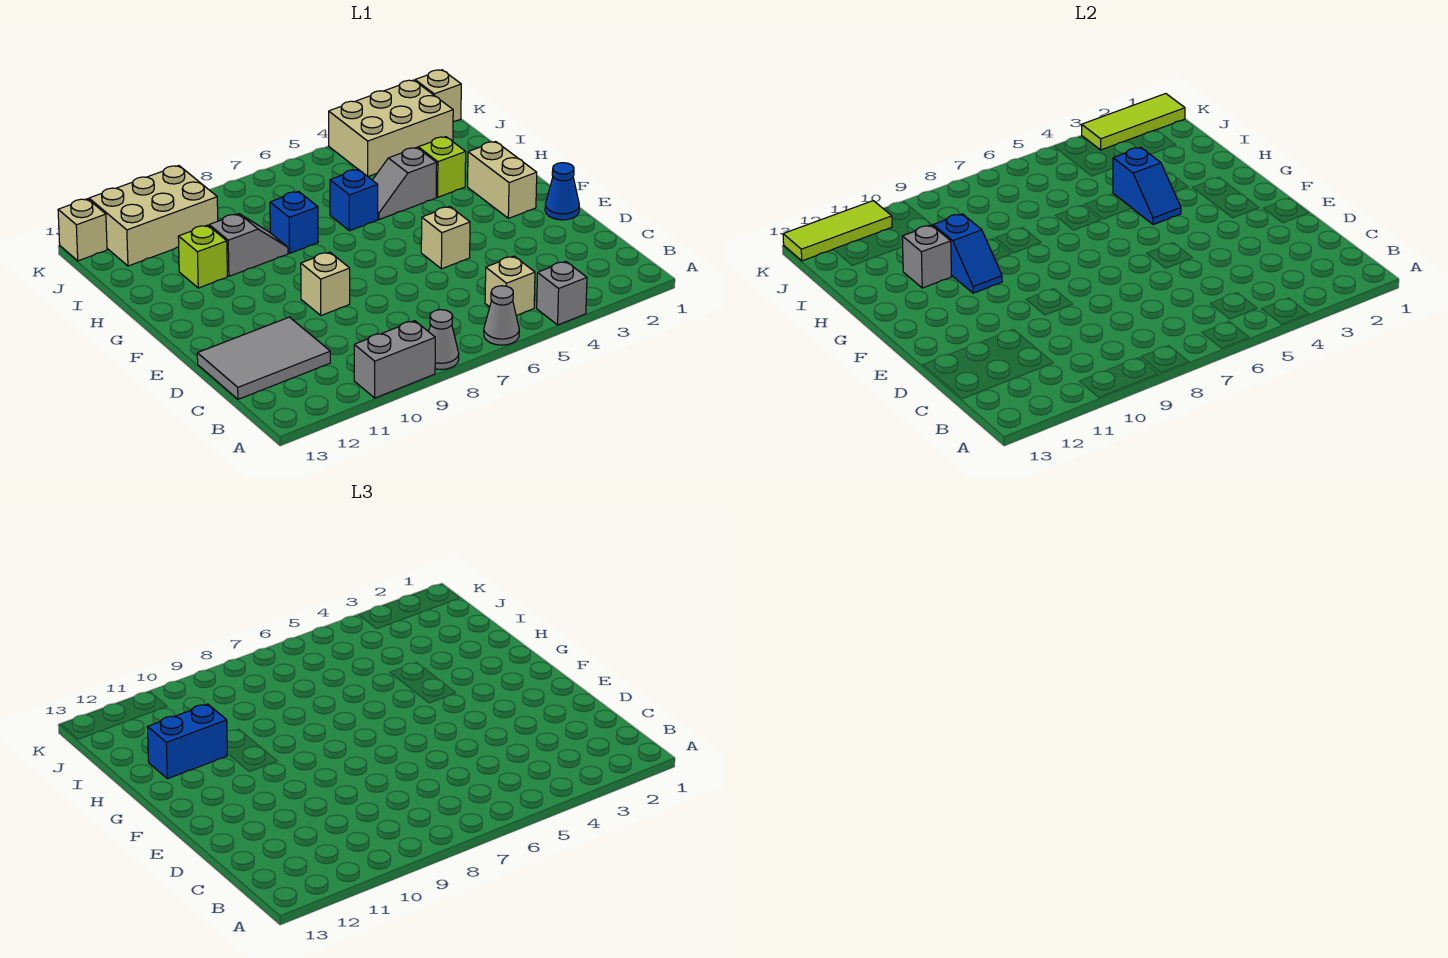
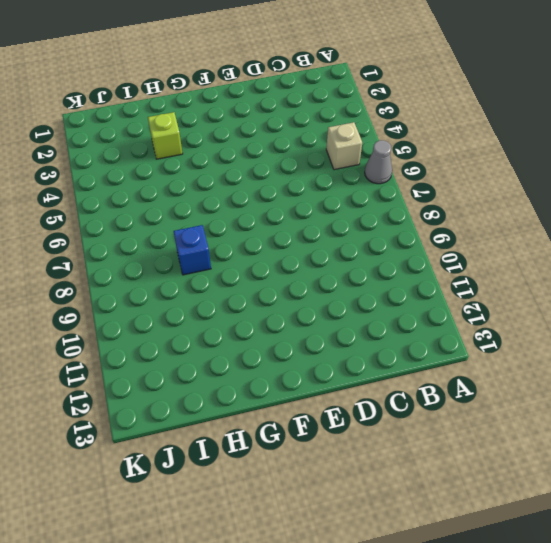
none -> grey 1x1 brick [537,261,587,325]
none -> grey 1x1 cone [429,310,459,370]
none -> grey 1x2 brick [354,321,435,398]

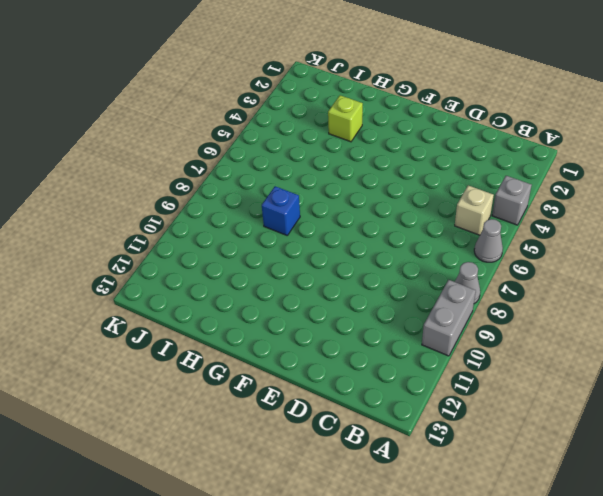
none -> grey 2x3 tile [197,317,330,399]
none -> blue 1x1 cone [545,163,579,220]
none -> tan 1x1 brick [421,207,470,269]

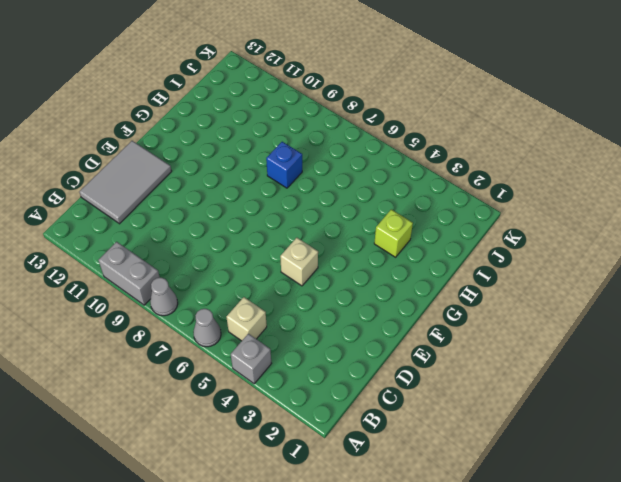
grey 2x3 tile [79,141,172,224] -> grey 2x3 tile turned to [197,317,330,399]
none -> blue 1x1 cone [545,163,579,220]
none -> tan 1x1 brick [301,252,350,315]
none -> tan 1x2 brick [468,142,537,218]

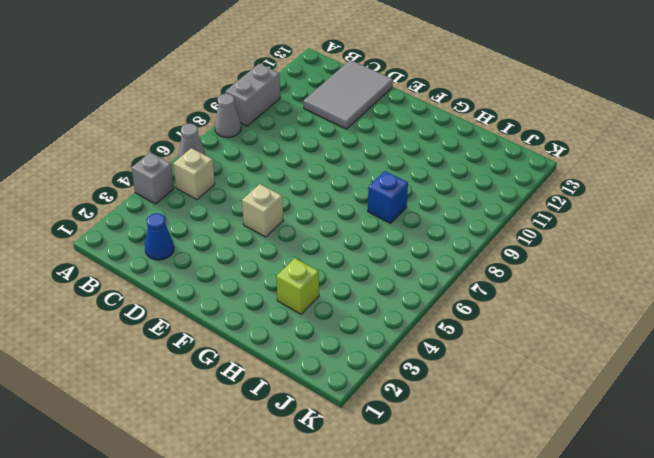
blue 1x1 cone [145,213,174,260] -> blue 1x1 cone moved to [545,163,579,220]
none -> tan 1x1 brick [301,252,350,315]
none -> tan 1x2 brick [468,142,537,218]
none -> grey 1x2 slope [373,147,437,220]

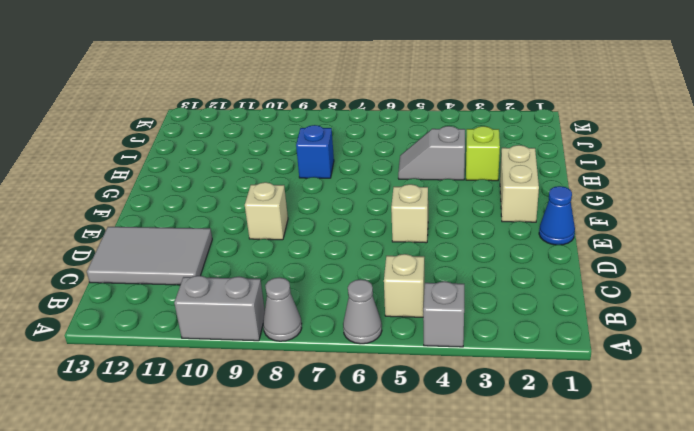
none -> blue 1x1 brick [330,169,378,231]
none -> grey 1x2 slope [209,214,288,276]
none -> lime 1x1 brick [178,225,227,288]

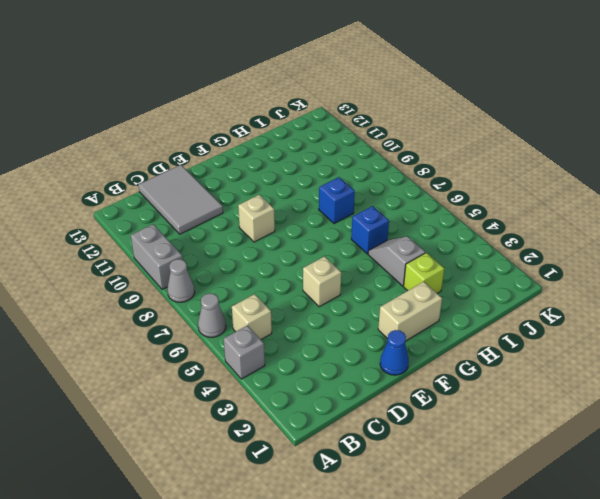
none -> grey 1x2 slope [209,214,288,276]
none -> lime 1x1 brick [178,225,227,288]
none -> tan 2x3 brick [329,80,453,176]

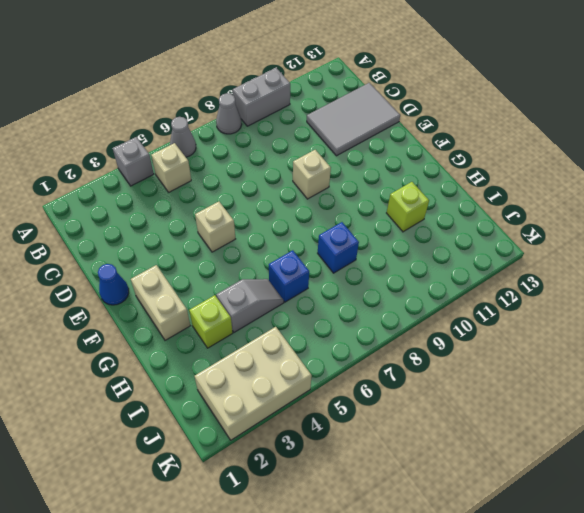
none -> grey 1x2 slope [209,214,288,276]
none -> tan 2x3 brick [89,166,218,266]
none -> tan 1x1 brick [415,70,461,121]

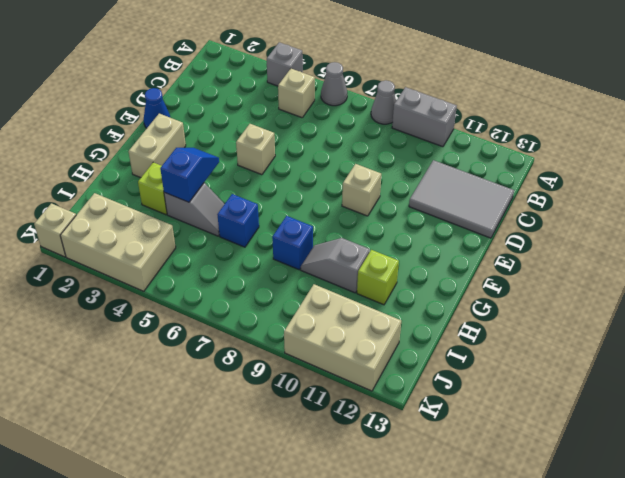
none -> tan 1x1 brick [58,199,107,261]
none -> blue 1x2 slope [933,214,1002,293]
none -> grey 1x1 brick [902,225,951,288]

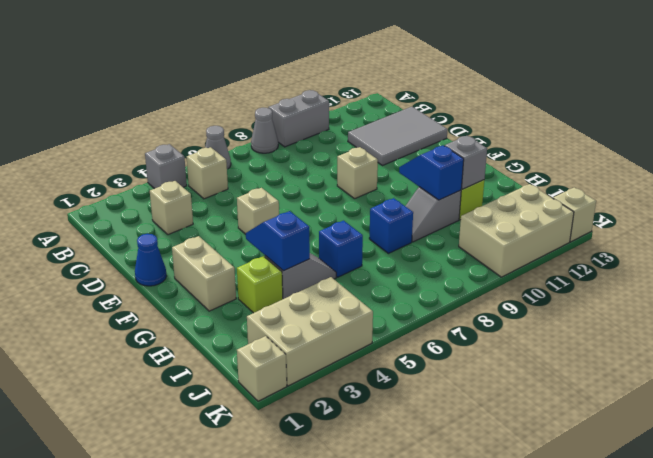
tan 1x1 brick [150,181,193,235] -> none
none -> lime 1x3 tile [1082,94,1185,150]
none -> lime 1x3 tile [783,201,892,261]
none -> blue 1x2 brick [148,704,227,779]

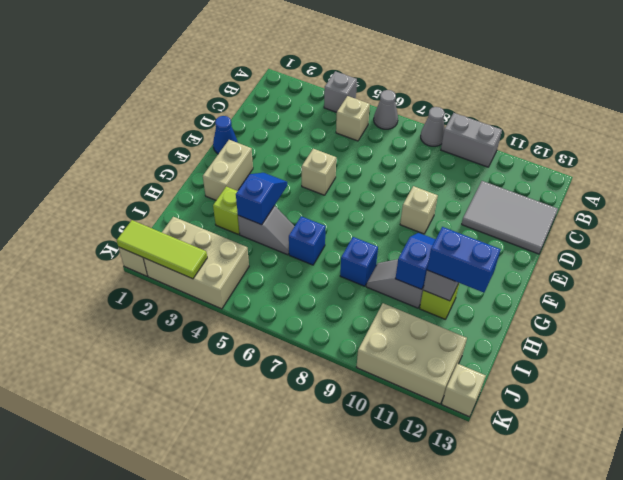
none -> lime 1x3 tile [783,201,892,261]

